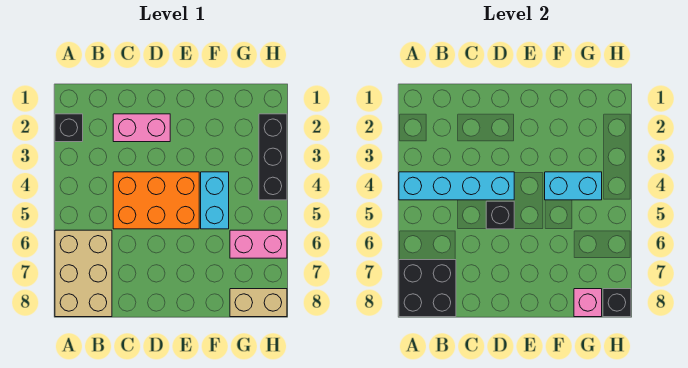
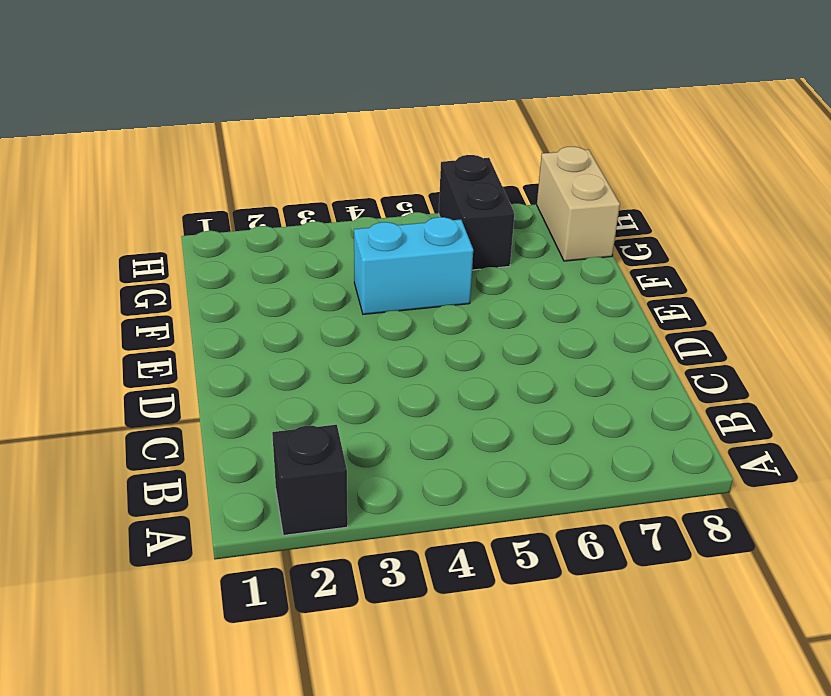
black 1x2 brick [439,155,515,270] -> pink 1x2 brick [230,230,287,258]
none -> tan 2x3 brick [55,230,112,317]
none -> pink 1x2 brick [113,114,170,142]
none -> orange 2x3 brick [113,172,199,229]

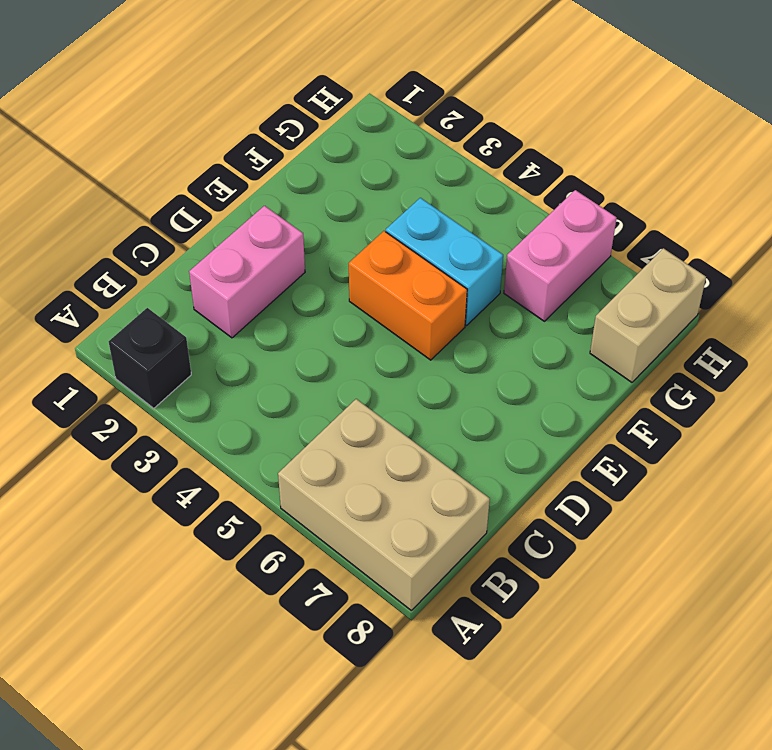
orange 1x2 brick [349,231,467,360] -> orange 2x3 brick [113,172,199,229]
none -> black 1x3 brick [259,114,287,200]
none -> cyan 1x4 brick [399,172,514,200]
none -> black 2x2 brick [399,260,456,317]

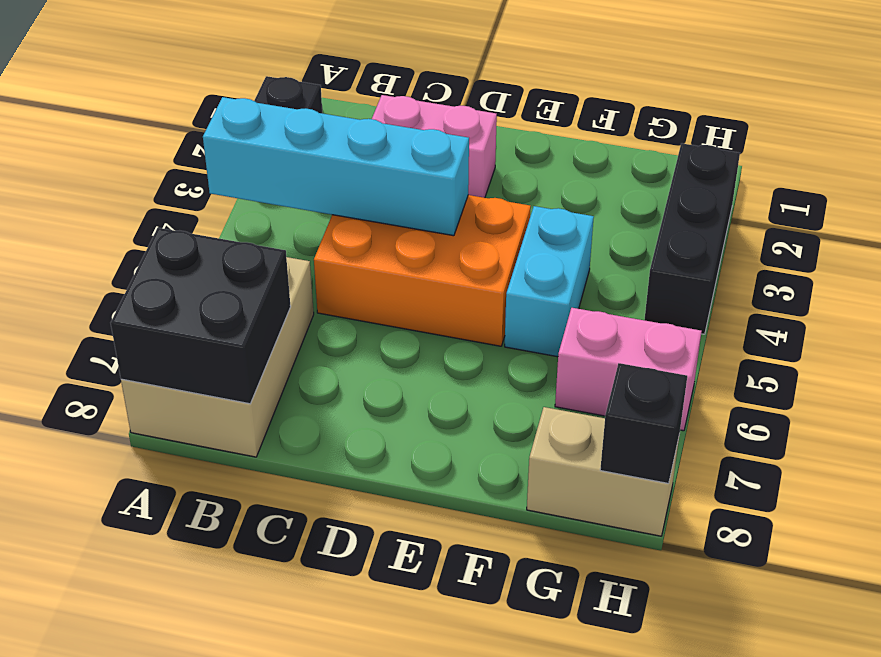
none -> black 1x1 brick [486,201,514,229]
none -> cyan 1x2 brick [545,172,602,200]
none -> pink 1x1 brick [574,289,602,317]

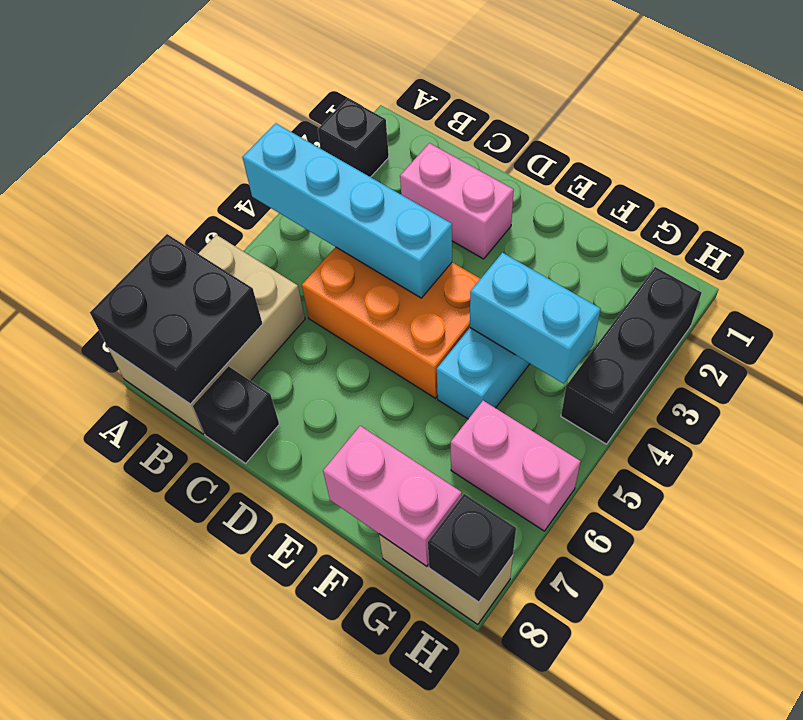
black 1x1 brick [193,366,279,463] -> black 1x1 brick moved to [486,201,514,229]
pink 1x2 brick [323,426,462,566] -> pink 1x1 brick [574,289,602,317]

